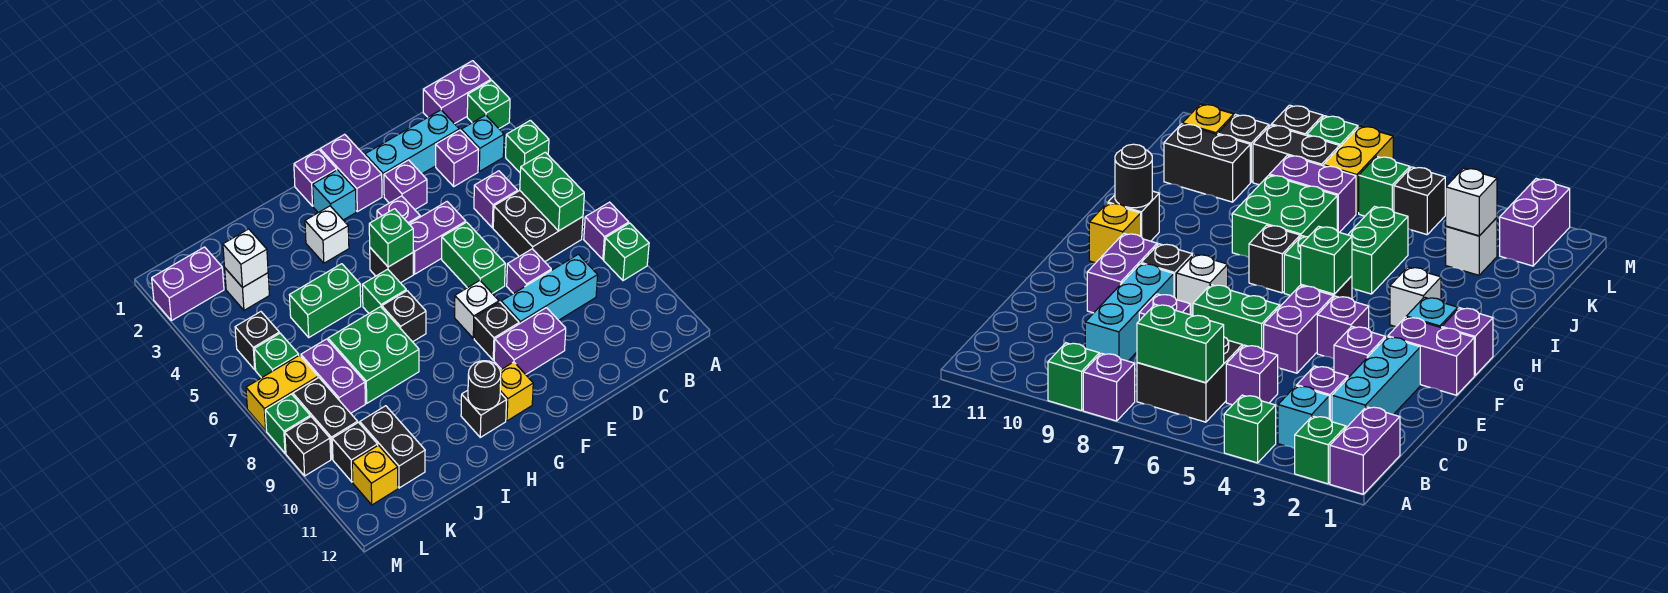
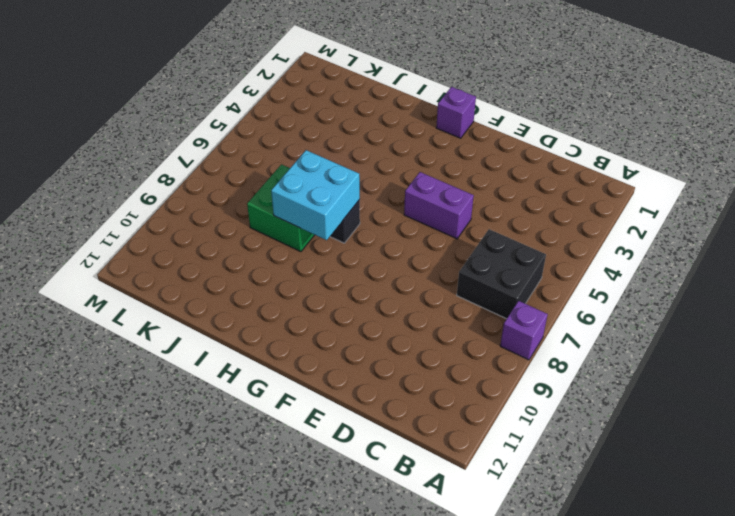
cyan 2x2 brick [271,150,360,240] -> none
none -> purple 1x2 brick [423,61,491,124]
none -> green 1x1 brick [467,80,510,128]
none -> green 1x1 brick [506,120,549,172]
none -> green 1x1 brick [604,223,649,281]

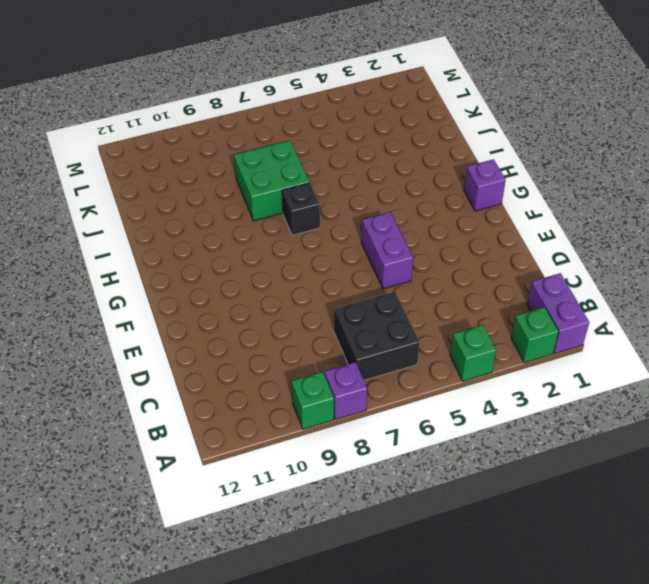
none -> cyan 1x1 brick [461,115,504,171]
none -> cyan 1x3 brick [365,110,459,196]
none -> purple 1x1 brick [436,130,479,186]
none -> purple 1x1 brick [474,171,518,228]

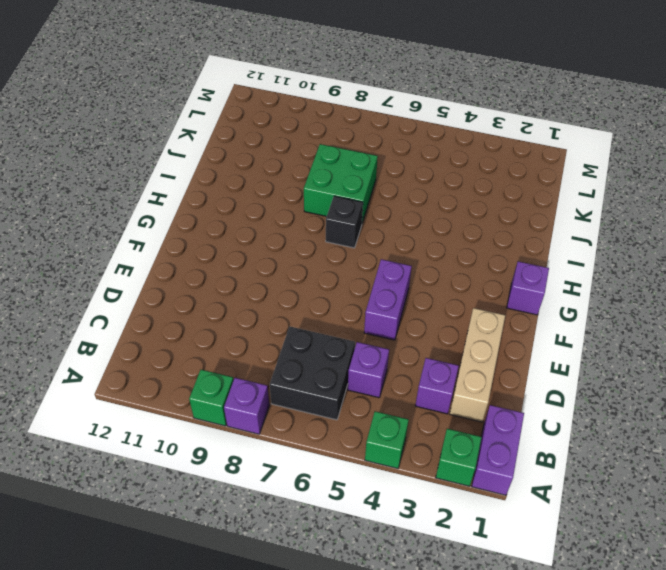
tan 1x3 brick [450,308,505,422] -> cyan 1x3 brick [365,110,459,196]
none -> cyan 1x1 brick [461,115,504,171]
none -> cyan 1x3 brick [501,254,598,324]
none -> purple 1x1 brick [507,249,551,294]
none -> purple 1x1 brick [384,160,427,209]

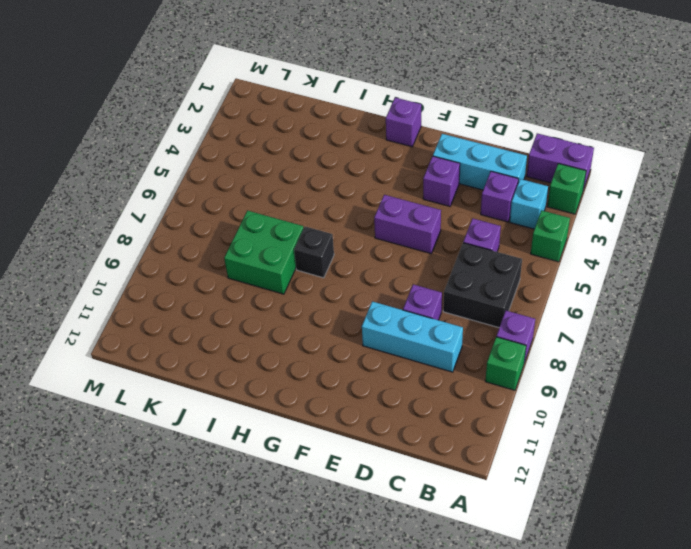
none -> green 1x2 brick [442,222,505,294]
none -> purple 1x2 brick [494,308,566,375]
none -> purple 1x2 brick [320,134,382,212]
none -> purple 1x1 brick [377,196,420,224]

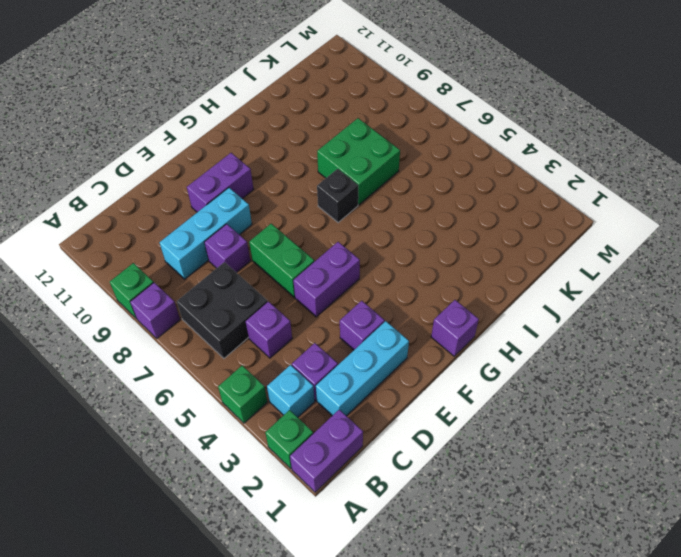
none -> purple 1x2 brick [320,134,382,212]
none -> purple 1x1 brick [377,196,420,224]
none -> white 1x1 brick [455,281,499,338]
none -> black 1x1 brick [474,302,519,360]

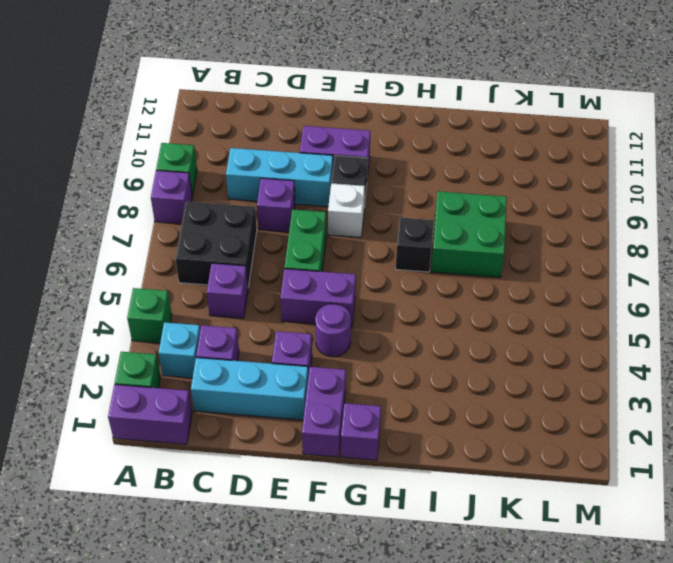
purple 1x1 round brick [315,304,351,357] -> purple 1x1 brick [377,196,420,224]
none -> cyan 1x1 brick [313,170,356,220]
none -> black 1x1 brick [370,248,413,283]
none -> yellow 1x1 brick [500,362,533,421]
none -> white 1x1 brick [305,206,349,263]

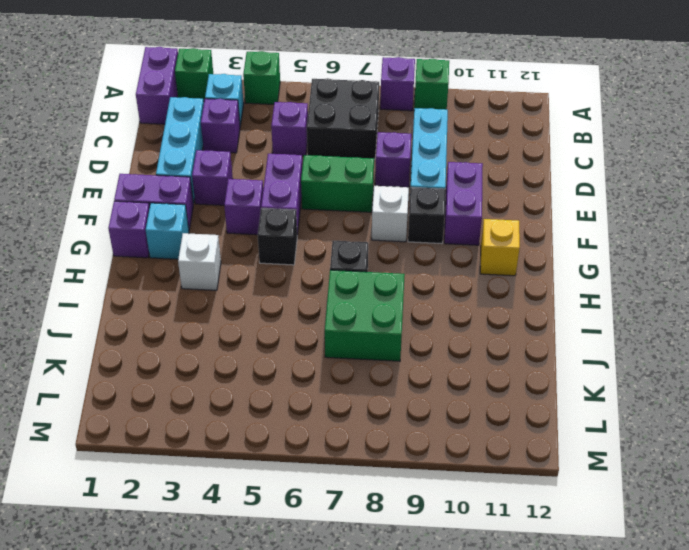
none -> green 1x1 brick [362,269,406,313]
none -> black 1x1 brick [461,390,507,437]
none -> green 1x2 brick [290,264,361,337]
none -> white 1x1 brick [225,268,269,310]

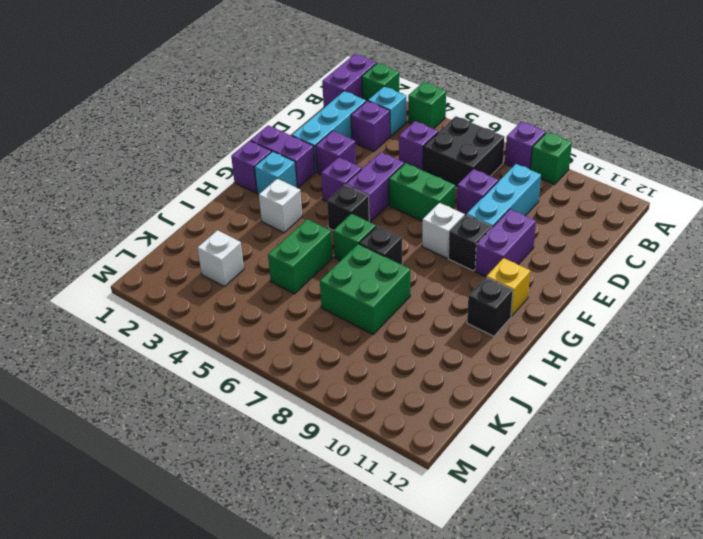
none -> purple 1x2 brick [301,339,365,413]
none -> black 1x2 brick [360,406,425,488]
none -> purple 1x2 brick [152,247,224,321]
none -> black 1x1 brick [235,312,279,370]

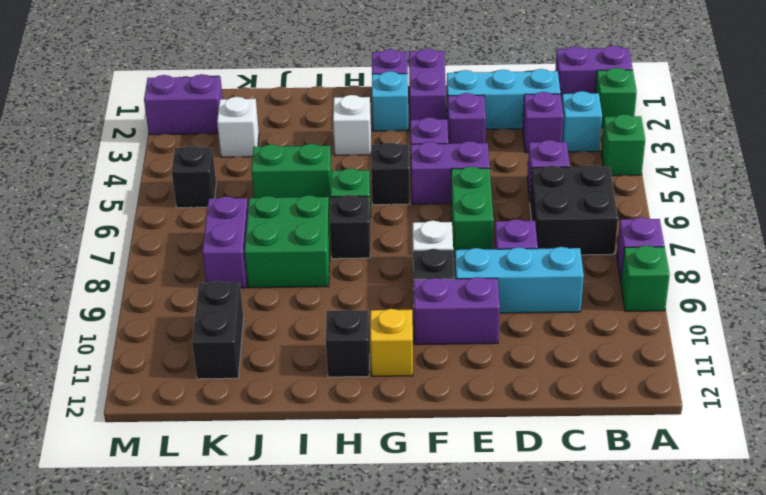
none -> green 1x1 brick [254,333,299,378]
none -> yellow 1x2 brick [246,355,318,430]
none -> black 1x2 brick [293,378,358,459]
none -> black 1x1 brick [332,423,378,482]

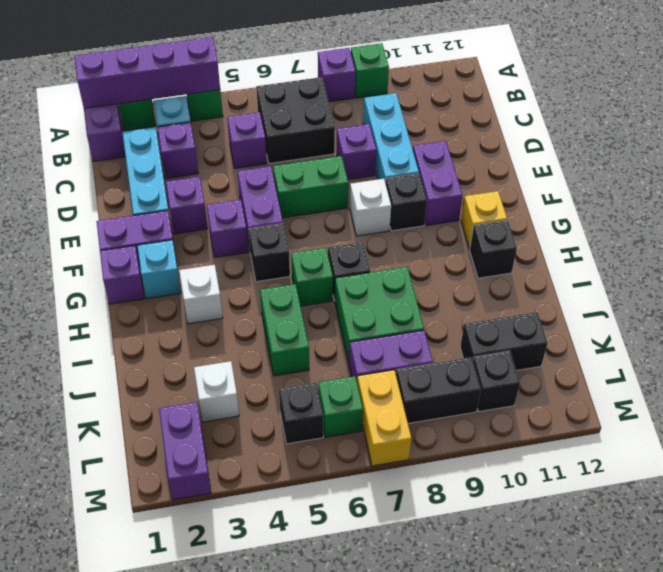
purple 1x4 brick [75,37,220,108] -> none
none -> yellow 1x1 brick [352,445,398,505]
none -> green 1x1 brick [265,394,310,453]
none -> black 1x1 brick [285,417,331,476]
none -> green 1x2 brick [520,152,584,231]

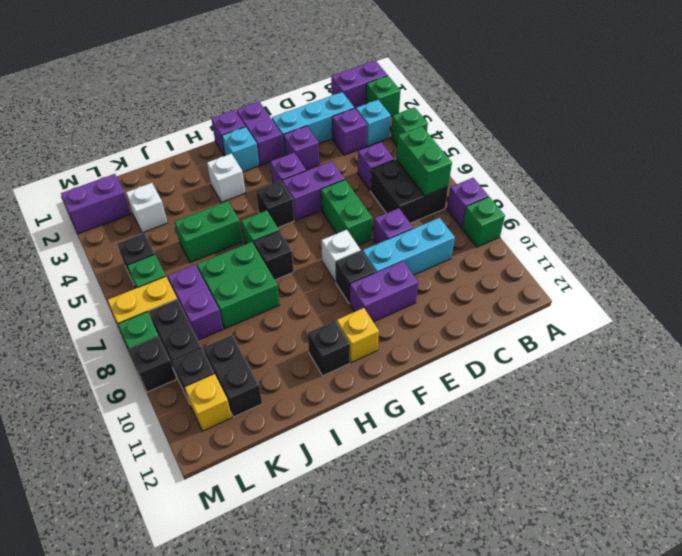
none -> green 1x1 brick [369,209,413,267]
none -> black 1x1 round brick [468,361,501,410]
none -> white 1x1 brick [223,229,268,288]

